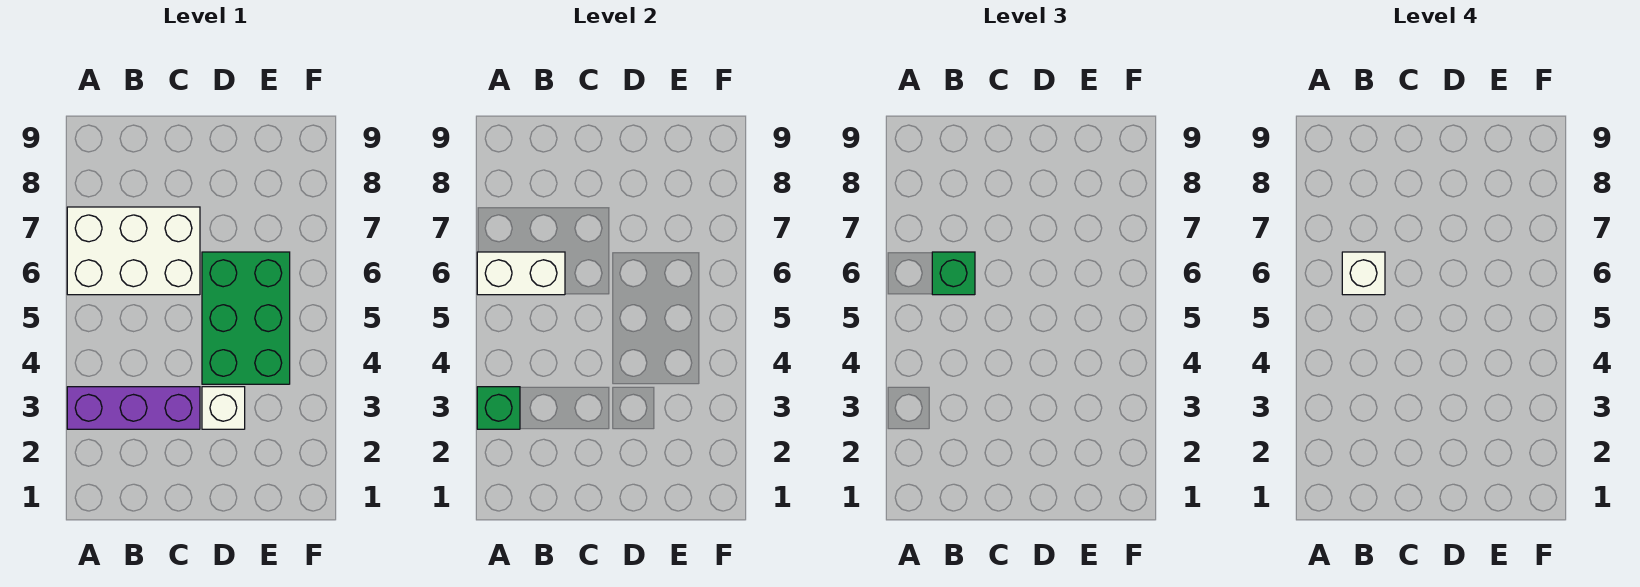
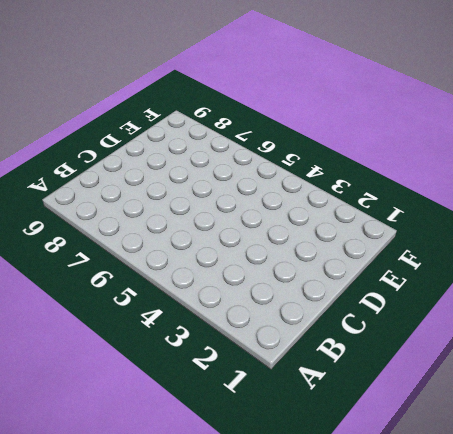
none -> purple 1x3 brick [67,387,200,429]
none -> white 2x3 brick [67,207,200,295]

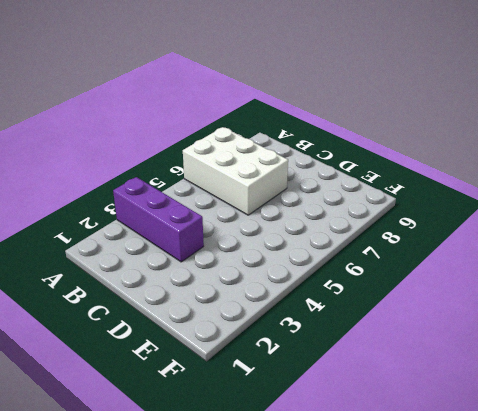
none -> white 1x1 brick [202,387,245,429]
none -> green 2x3 brick [202,252,290,384]

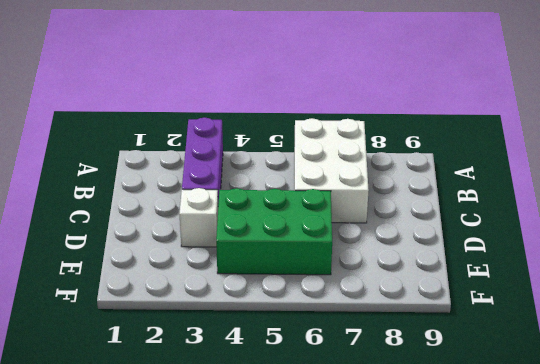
none -> green 1x1 brick [477,387,520,429]
none -> white 1x2 brick [477,252,565,295]

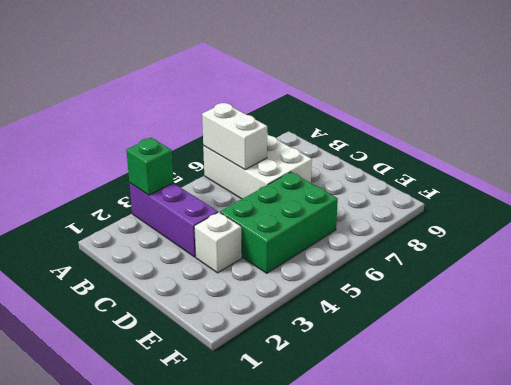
none -> green 1x1 brick [932,252,975,295]
none -> white 1x1 brick [1342,252,1385,295]

